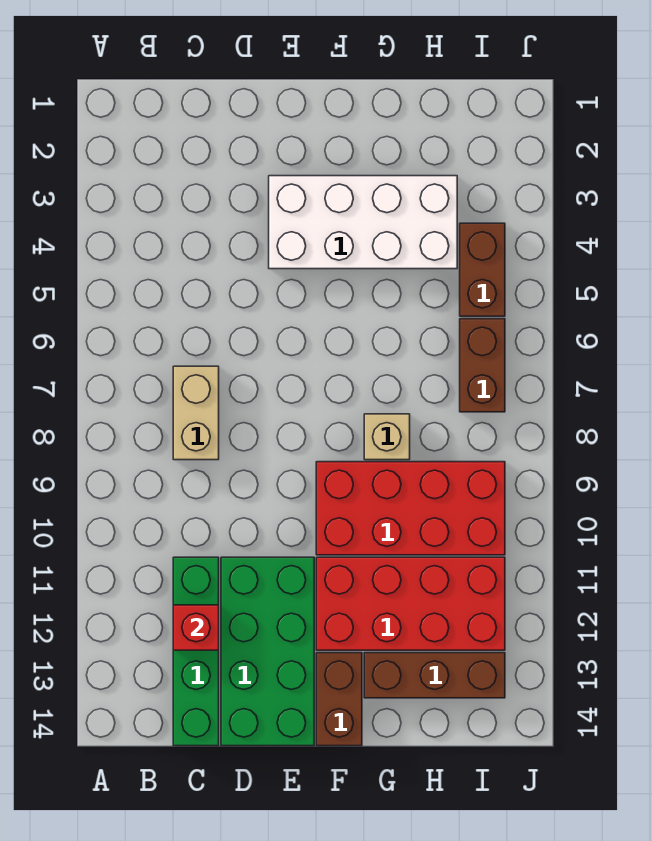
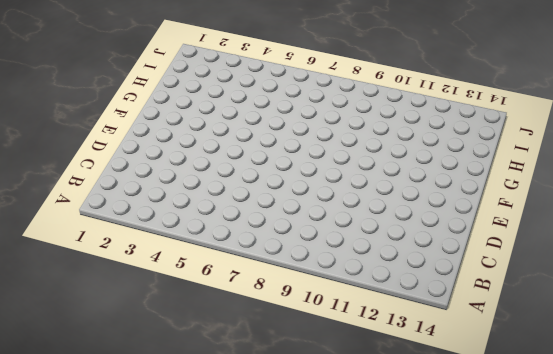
none -> tan 1x2 brick [173,366,219,460]
none -> green 1x4 brick [173,557,219,746]
none -> green 2x4 brick [221,557,314,746]

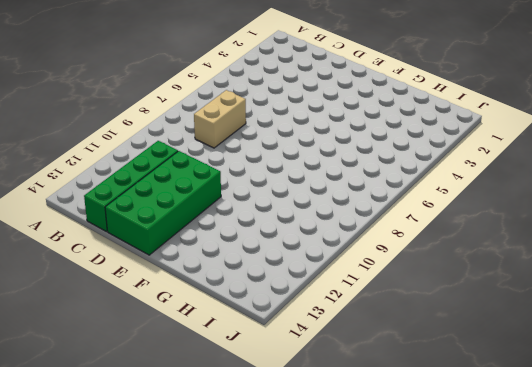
none -> white 2x4 brick [269,176,457,269]
none -> red 2x4 brick [316,462,505,555]
none -> red 2x4 brick [316,557,505,650]

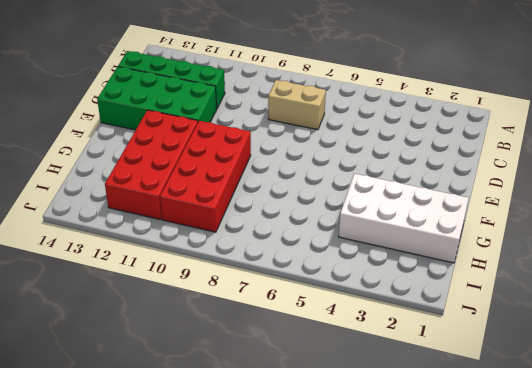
white 2x4 brick [339,174,469,263] -> white 2x4 brick turned to [269,176,457,269]
none -> brown 1x2 brick [316,653,362,746]
none -> tan 1x1 brick [364,414,410,460]
none -> brown 1x3 brick [364,653,505,698]

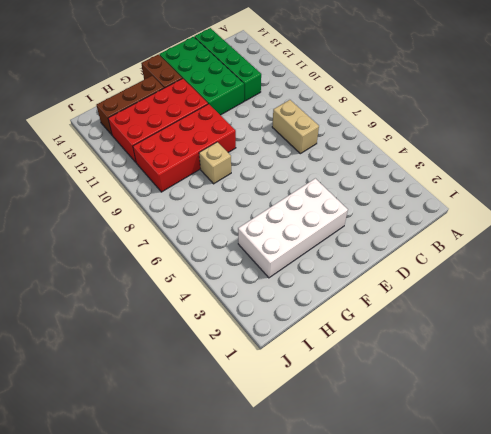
none -> brown 1x2 brick [460,223,505,316]
none -> brown 1x2 brick [460,319,505,412]
none -> red 1x1 brick [173,605,219,650]

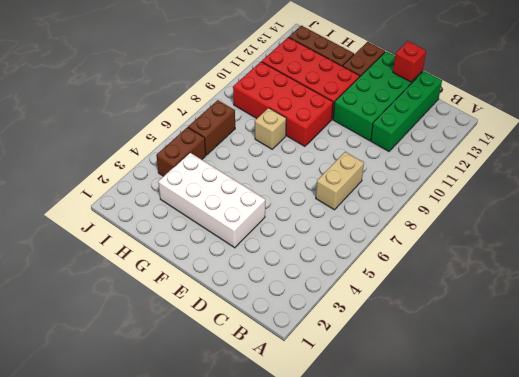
red 1x1 brick [393,41,426,82] -> red 1x1 brick moved to [173,605,219,650]

